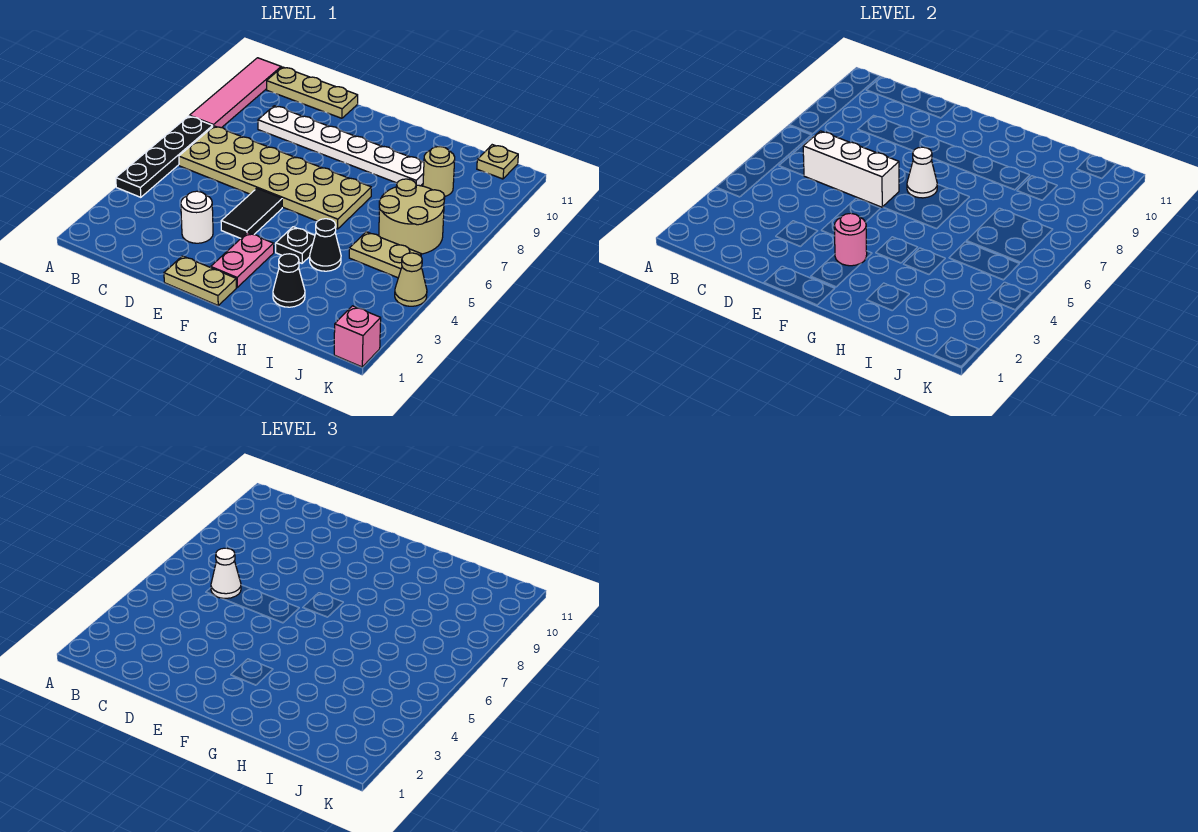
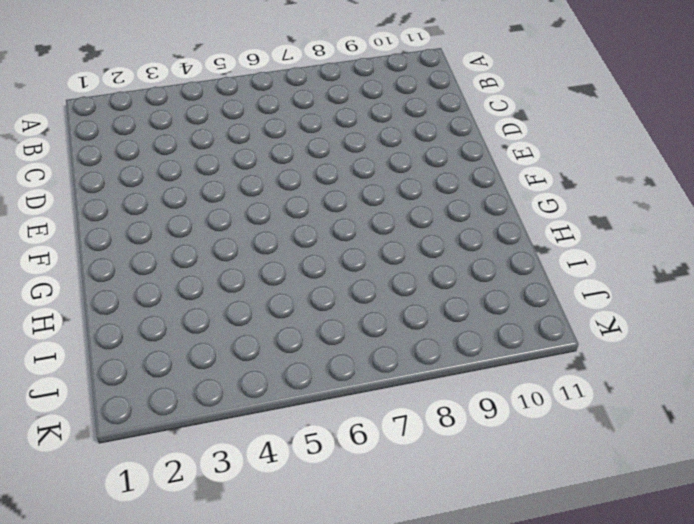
none -> black 1x4 plate [116,116,213,197]
none -> pink 1x4 tile [189,58,281,128]
none -> tan 2x6 plate [179,126,371,229]

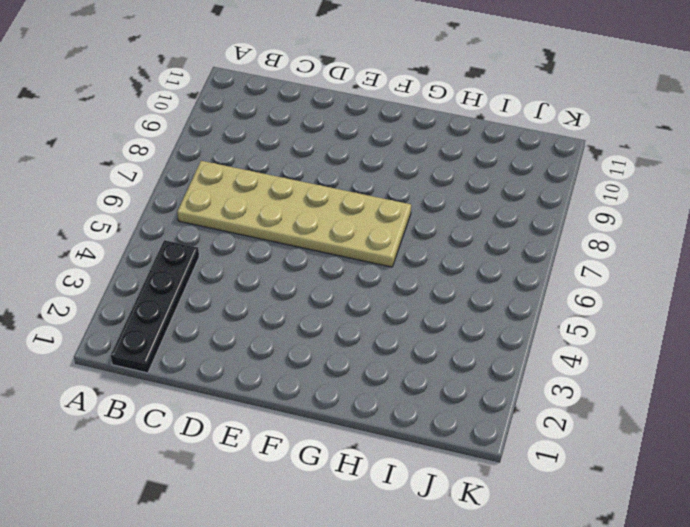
black 1x4 plate [111,240,199,373] -> black 1x4 plate moved to [116,116,213,197]
none -> pink 1x4 tile [189,58,281,128]
none -> tan 1x3 plate [267,67,358,118]
none -> white 1x6 plate [258,106,424,186]

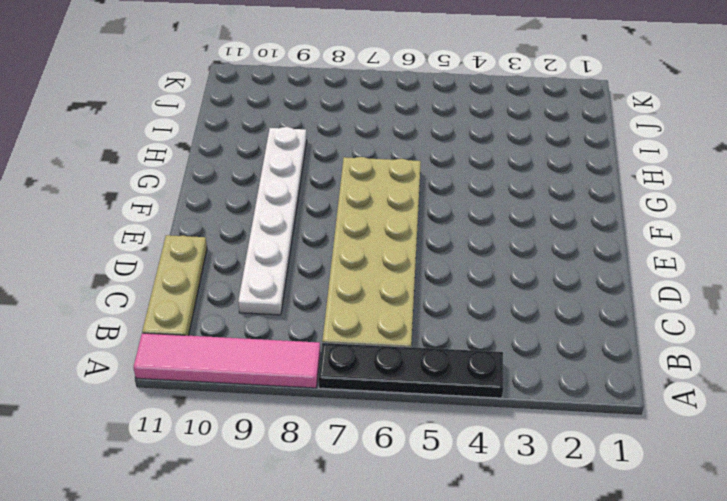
none -> white 1x1 round brick [181,191,213,243]
none -> tan 1x2 plate [164,256,236,305]
none -> black 1x2 tile [221,188,282,238]

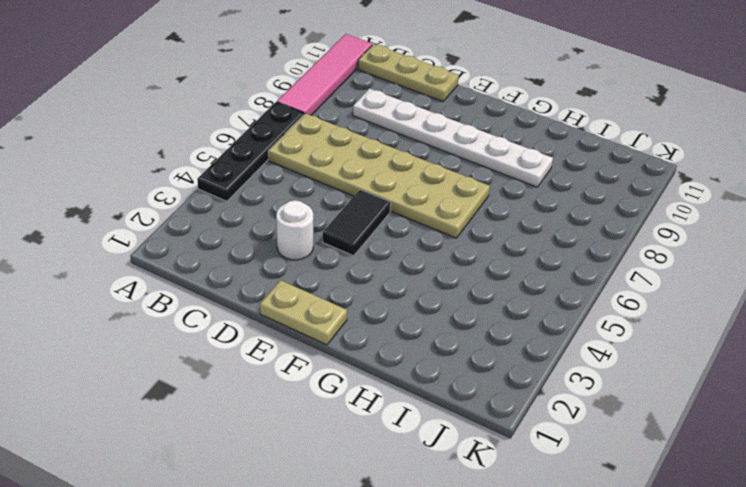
none -> pink 1x2 plate [211,233,274,287]
none -> black 1x1 plate [276,227,315,263]
none -> black 1x1 cone [273,254,305,307]

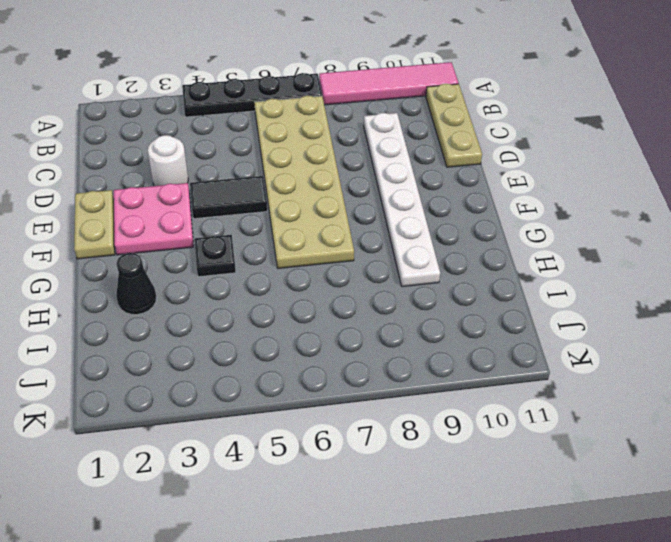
pink 2x2 plate [114,183,194,255] -> pink 1x2 plate [211,233,274,287]
none -> black 1x1 cone [310,219,341,271]
none -> tan 1x2 plate [349,232,421,278]
none -> tan 2x2 round brick [379,179,445,254]

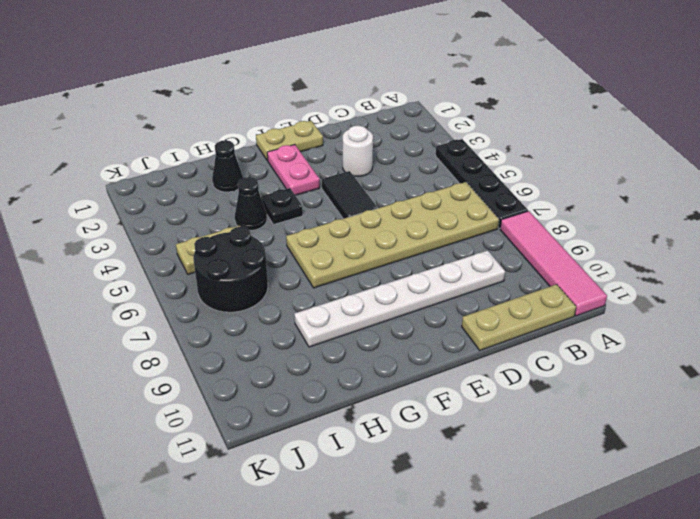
black 2x2 round brick [193,227,268,312] -> tan 2x2 round brick [379,179,445,254]
none -> tan 1x1 round brick [423,147,455,196]
none -> tan 1x1 plate [477,145,518,179]
none -> pink 1x1 brick [334,306,381,367]

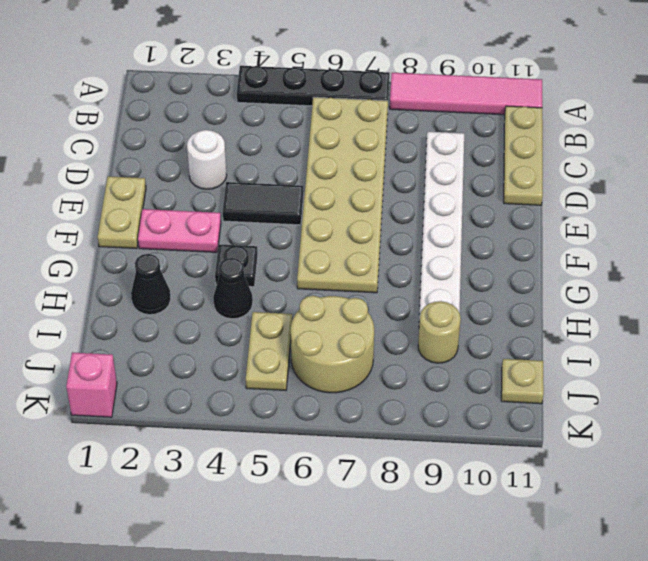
none -> tan 1x1 cone [395,253,427,306]
none -> white 1x3 brick [803,131,899,207]
none -> pink 1x1 round brick [834,213,867,266]

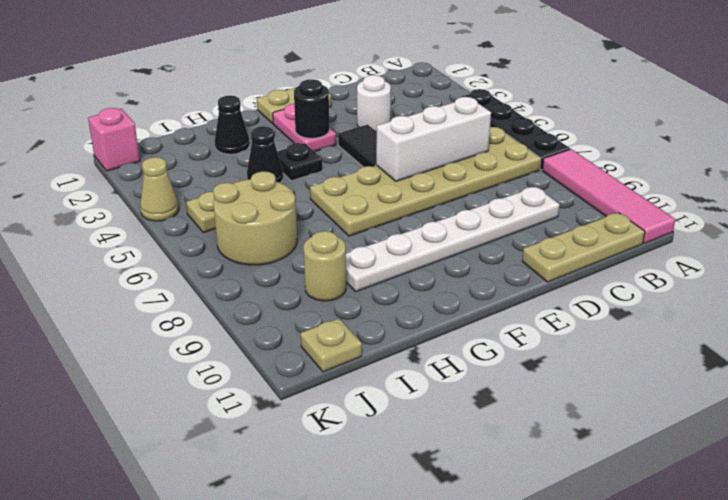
black 1x1 round brick [294,79,329,138] -> pink 1x1 round brick [834,213,867,266]
none -> white 1x1 cone [907,147,937,198]
none -> white 1x1 cone [211,548,241,598]

